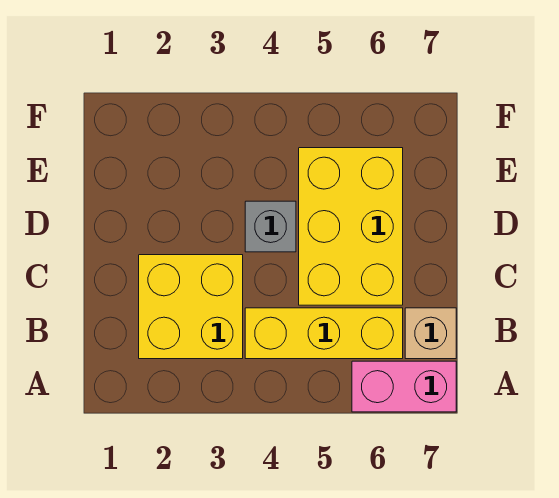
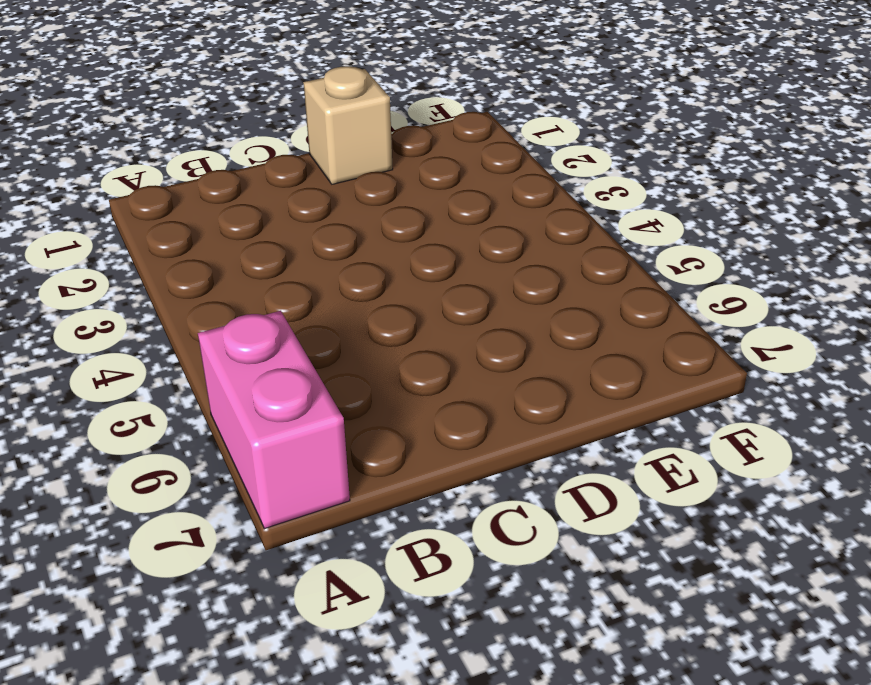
tan 1x1 brick [303,66,393,184] -> tan 1x1 brick moved to [405,308,456,359]
none -> yellow 2x2 brick [139,255,243,359]
none -> yellow 1x3 brick [245,308,403,359]

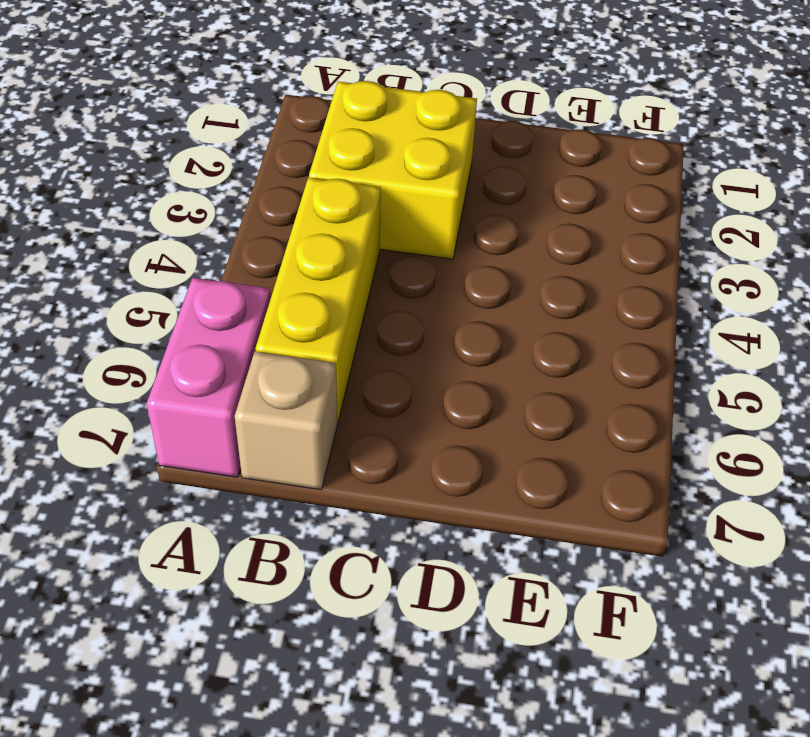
none -> yellow 2x3 brick [299,148,403,305]
none -> grey 1x1 brick [245,201,296,252]

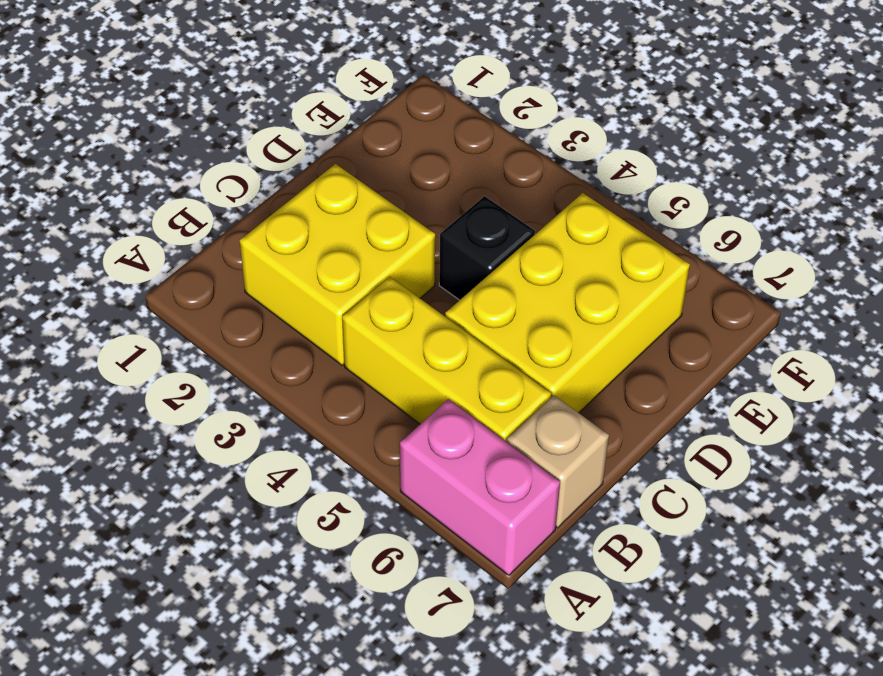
black 1x1 brick [439,196,535,300] -> grey 1x1 brick [245,201,296,252]

